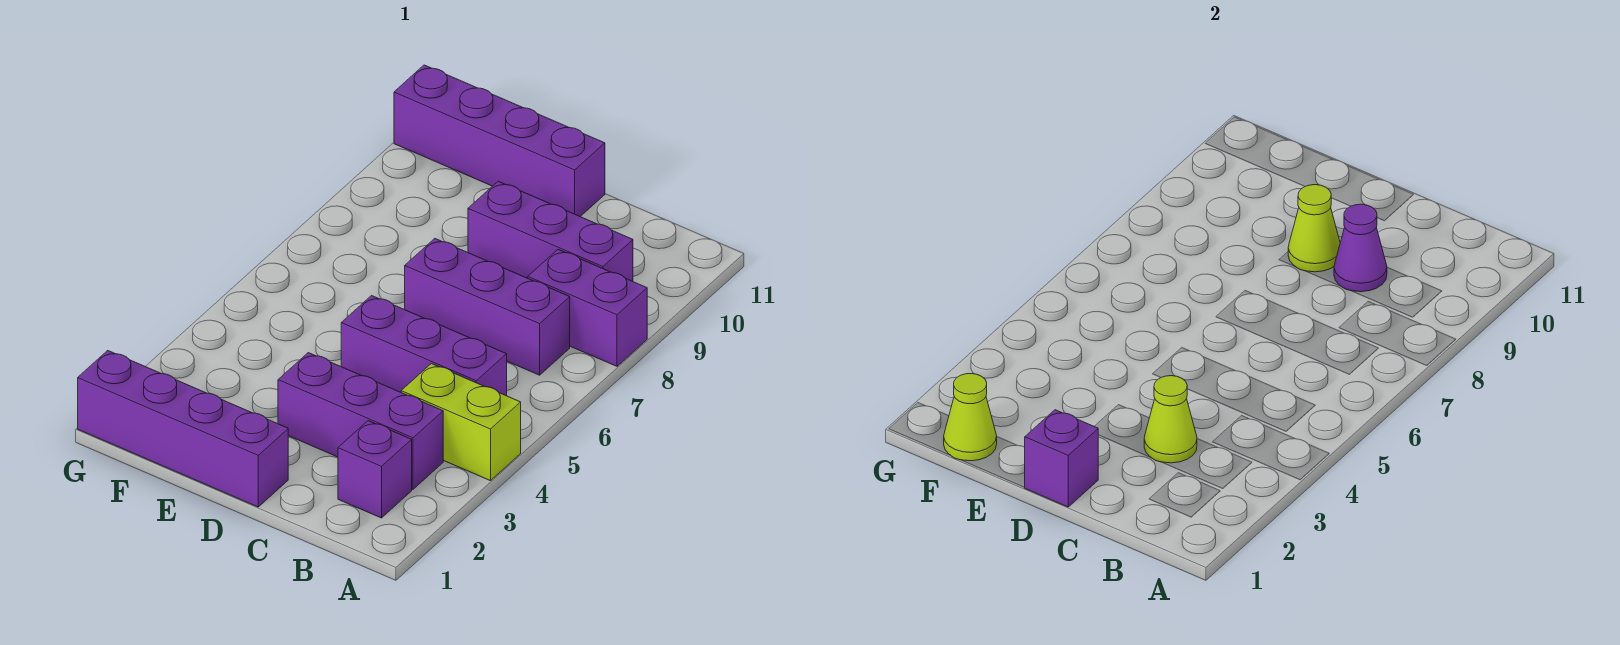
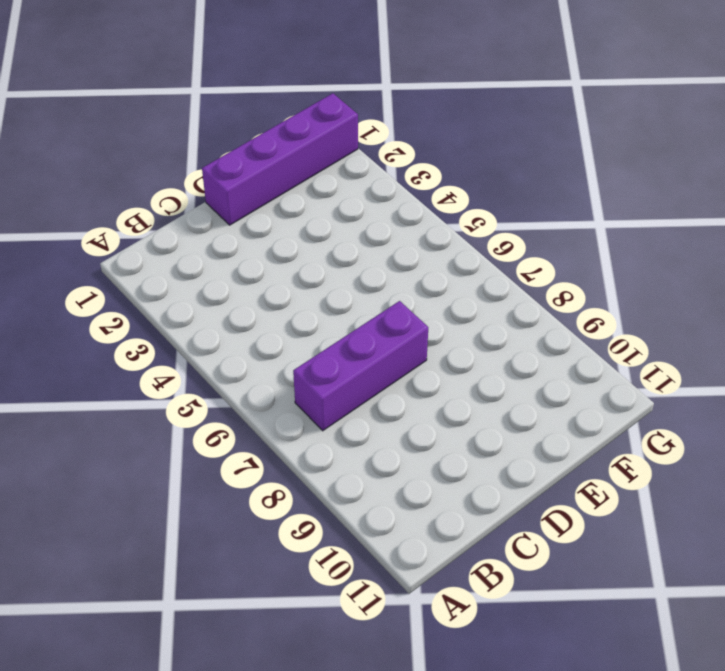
none -> lime 1x2 brick [401,364,521,481]
none -> purple 1x2 brick [528,250,647,366]
none -> purple 1x1 brick [338,421,412,518]

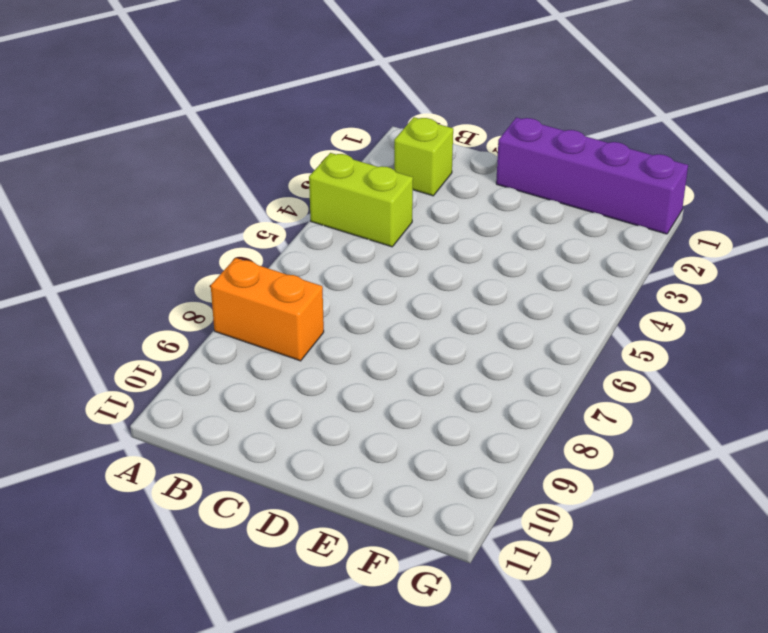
orange 1x2 brick [211,258,324,361] -> purple 1x2 brick [528,250,647,366]
lime 1x1 brick [394,117,453,196] -> purple 1x1 brick [338,421,412,518]
none -> purple 1x3 brick [278,353,443,489]
none -> purple 1x3 brick [341,296,507,396]
none -> purple 1x3 brick [405,239,570,375]

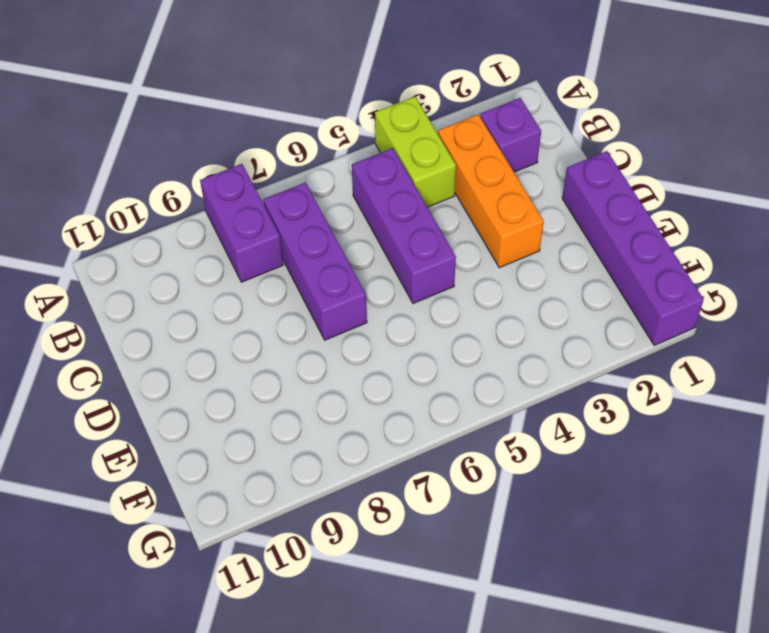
orange 1x3 brick [438,115,544,268] -> purple 1x3 brick [278,353,443,489]
none -> purple 1x3 brick [468,181,633,281]
none -> purple 1x4 brick [394,65,605,217]
none -> lime 1x1 cone [1144,376,1197,463]

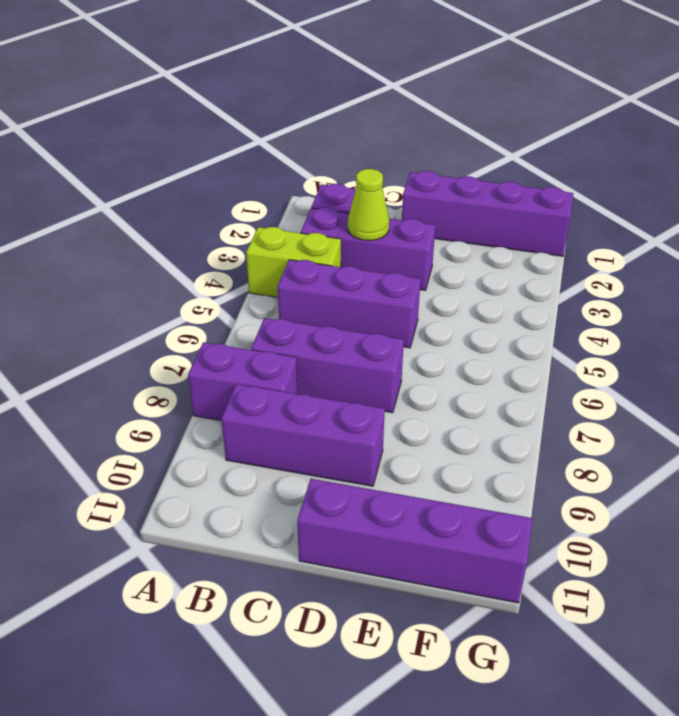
none -> purple 1x1 cone [1334,204,1387,292]
none -> purple 1x1 brick [1024,410,1098,507]
none -> lime 1x1 cone [1288,185,1340,272]

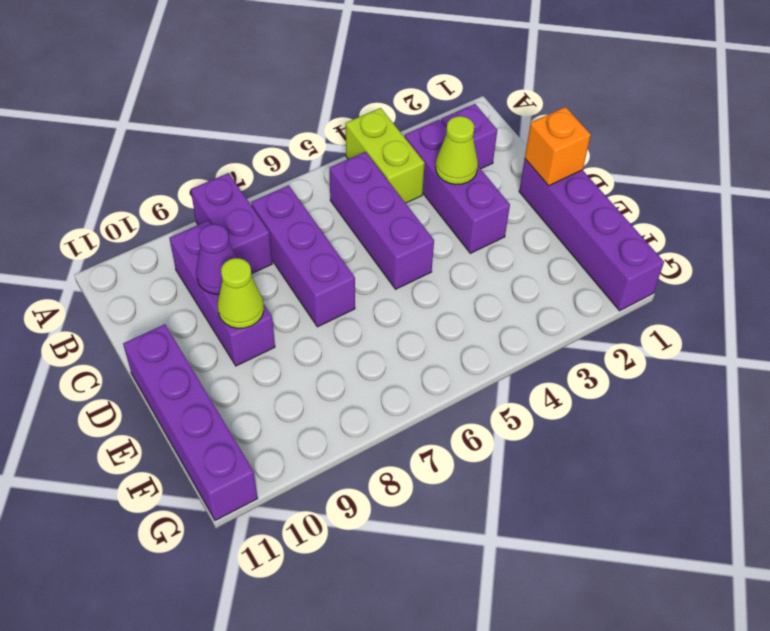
orange 1x1 brick [525,107,591,186] -> purple 1x1 brick [1024,410,1098,507]
none -> lime 1x1 cone [944,374,997,461]

